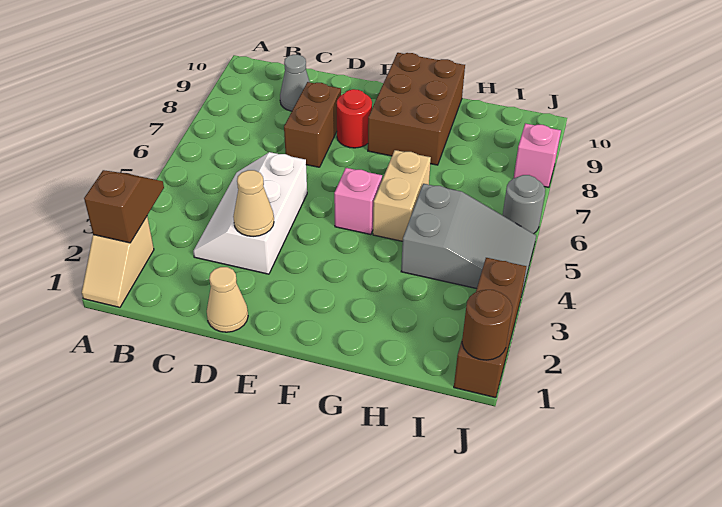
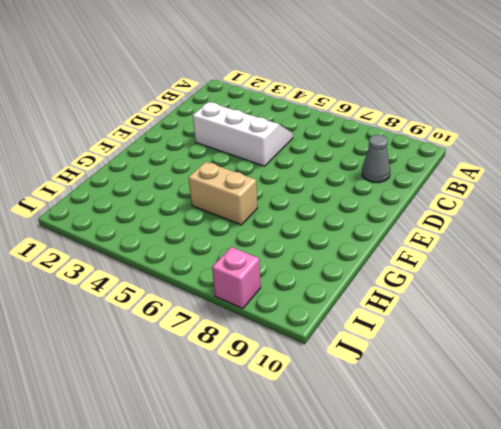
none -> tan 1x2 slope [82,217,154,307]
none -> tan 1x1 cone [207,267,248,332]
none -> brown 1x2 brick [284,82,341,167]

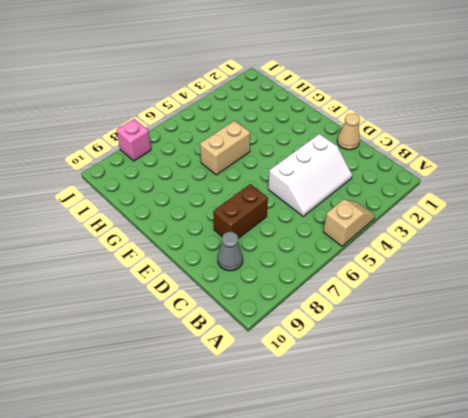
tan 1x2 slope [323,199,375,246] -> tan 1x2 slope moved to [82,217,154,307]
none -> red 1x1 round brick [337,89,372,148]
none -> pink 1x1 brick [334,168,382,235]
none -> brown 2x3 brick [368,53,465,165]

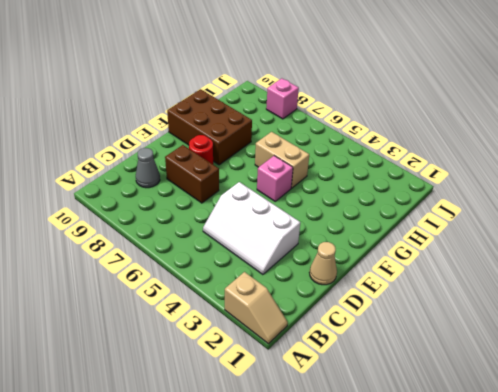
none -> grey 2x3 slope [401,184,536,292]
none -> brown 1x3 brick [454,258,526,398]
none -> grey 1x1 round brick [503,175,545,234]

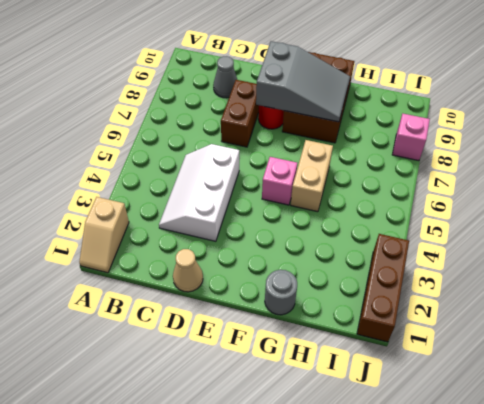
grey 2x3 slope [256,41,350,122] -> grey 2x3 slope moved to [401,184,536,292]
grey 1x1 round brick [265,270,297,315] -> grey 1x1 round brick moved to [503,175,545,234]
none -> brown 1x2 slope [84,170,164,243]
none -> tan 1x1 cone [233,170,274,237]
none -> brown 1x1 round brick [462,290,512,360]

